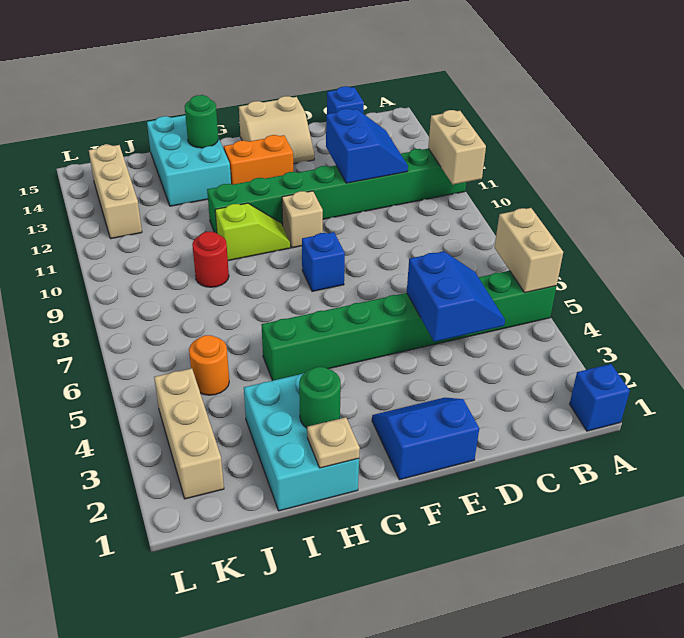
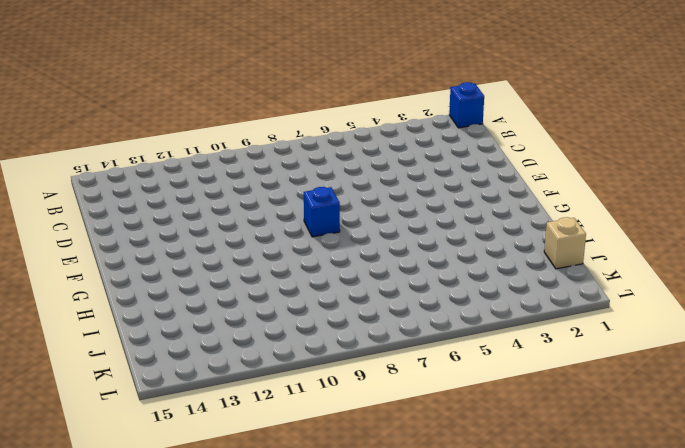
tan 1x1 brick [544,217,586,269] -> tan 1x1 brick moved to [282,191,323,248]
none -> green 1x8 brick [262,271,556,380]
none -> green 1x8 brick [207,149,466,233]
none -> blue 1x1 brick [327,86,364,114]

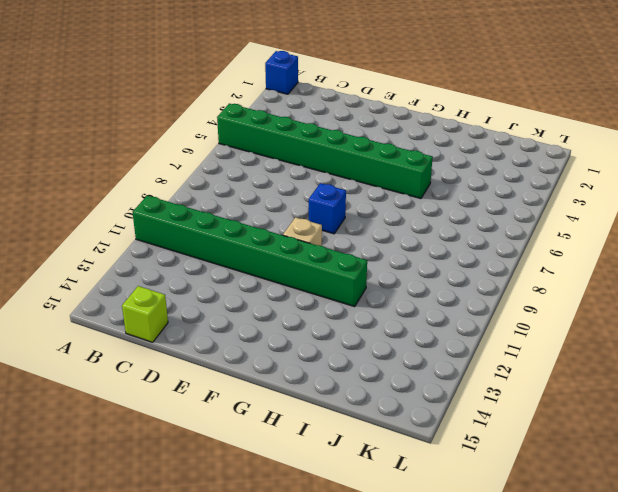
lime 1x1 brick [122,286,168,342] -> blue 1x1 brick [327,86,364,114]
none -> blue 2x2 slope [372,398,479,480]
none -> tan 2x2 slope [239,96,314,164]
none -> orange 1x2 brick [224,135,293,185]

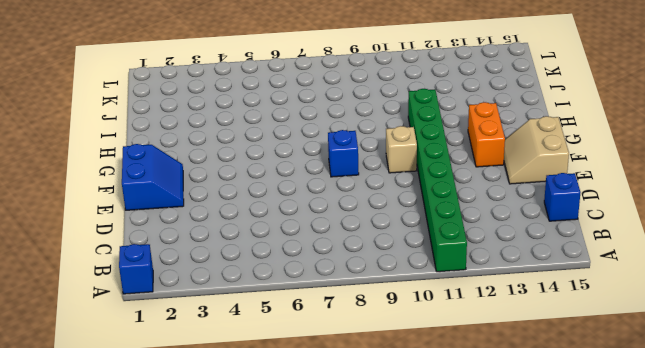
none -> green 1x8 brick [262,271,556,380]
none -> lime 1x2 slope [215,203,290,261]
none -> cyan 2x3 brick [244,373,359,511]

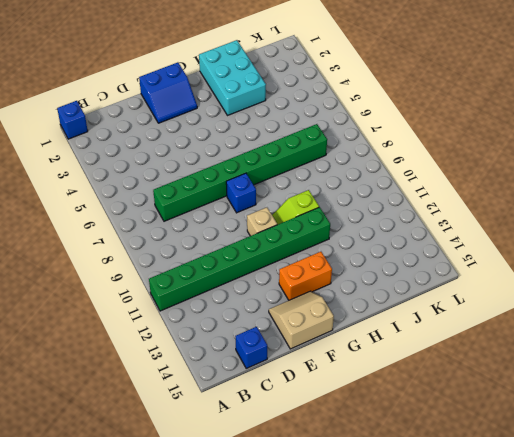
green 1x8 brick [153,124,327,221] -> green 1x8 brick moved to [262,271,556,380]
none -> cyan 2x3 brick [147,115,231,206]
none -> red 1x1 round brick [192,232,229,287]
none -> orange 1x1 round brick [189,335,229,395]

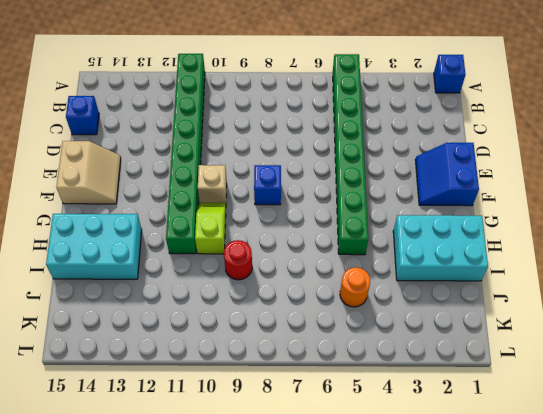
none -> orange 1x2 brick [224,135,293,185]
none -> tan 1x3 brick [154,368,224,499]
none -> tan 1x3 brick [89,145,142,239]

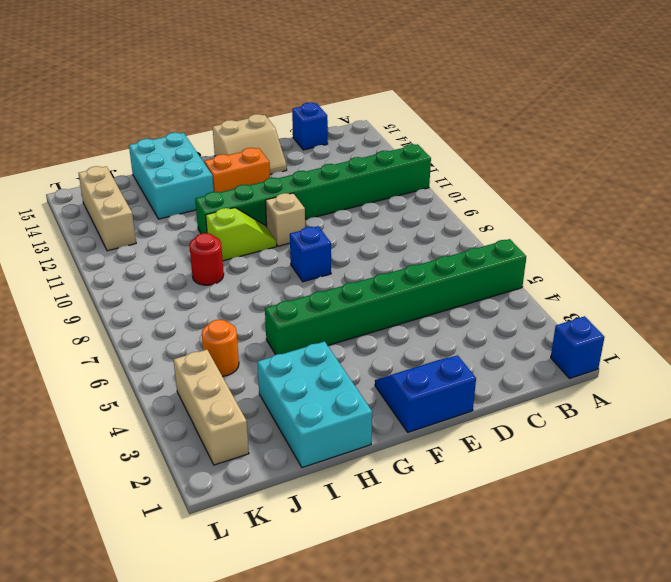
none -> tan 1x2 brick [495,208,563,293]
none -> tan 1x2 brick [428,110,486,184]
none -> blue 2x2 slope [407,251,505,342]

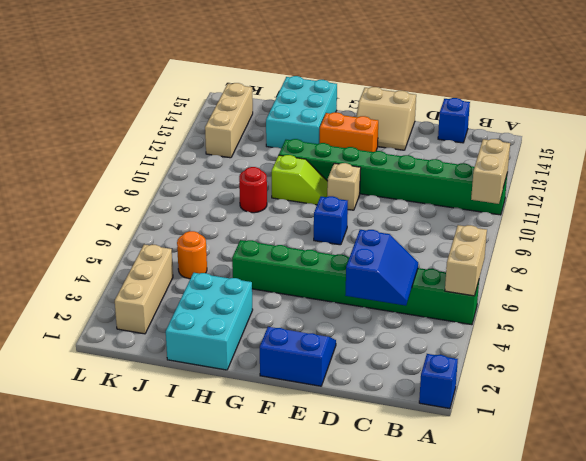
none -> blue 2x2 slope [326,109,408,183]
none -> tan 1x1 plate [307,417,360,468]
none -> green 1x1 round brick [299,367,341,428]

